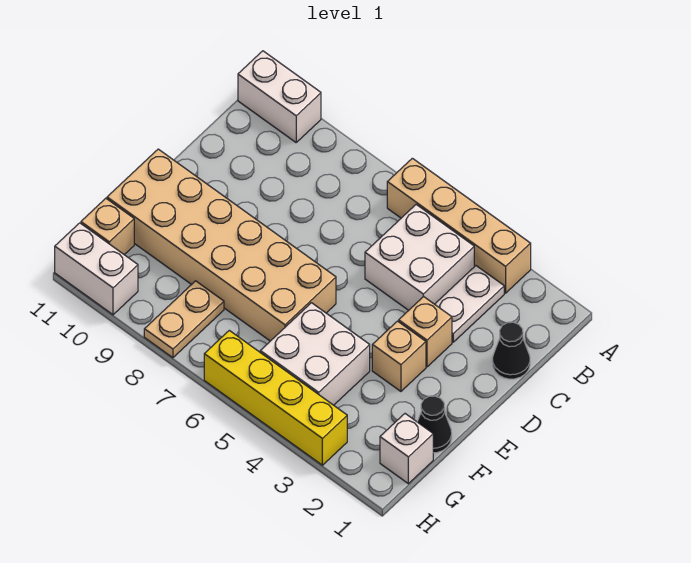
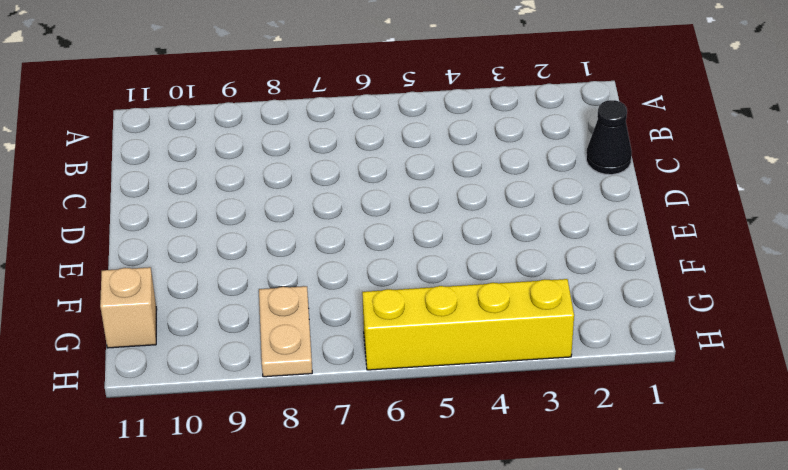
none -> tan 1x4 brick [387,158,531,293]
none -> white 1x2 brick [238,51,321,142]
none -> white 1x2 plate [435,266,504,342]

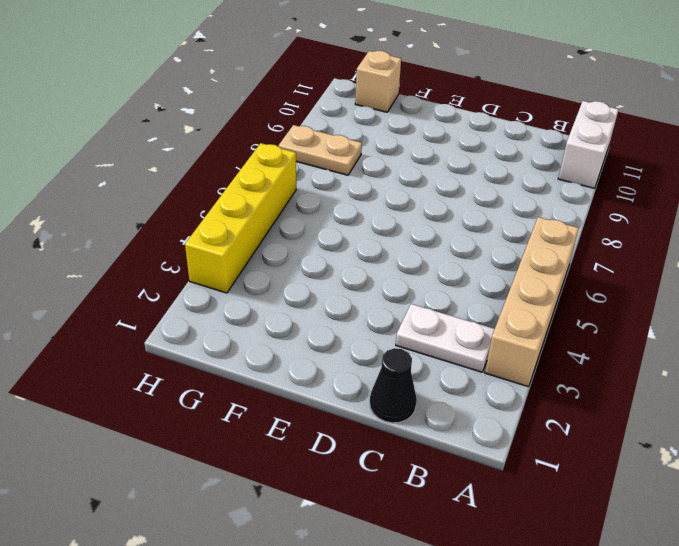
none -> white 2x2 brick [365,205,474,310]
none -> tan 1x1 brick [399,296,452,367]
none -> tan 1x1 brick [372,321,426,391]

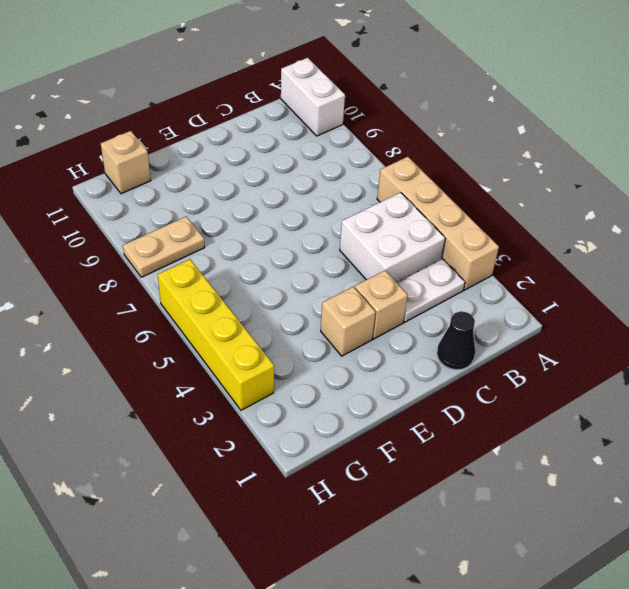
none -> tan 2x6 brick [107,149,336,341]
none -> black 1x1 cone [417,396,452,453]
none -> white 2x2 brick [260,303,370,405]

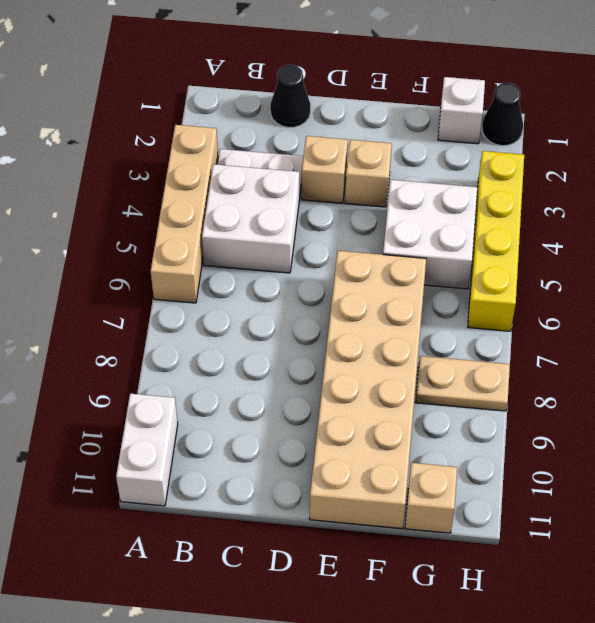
black 1x1 cone [482,83,523,146] -> black 1x1 cone moved to [417,396,452,453]
none -> white 1x2 brick [55,223,138,315]

